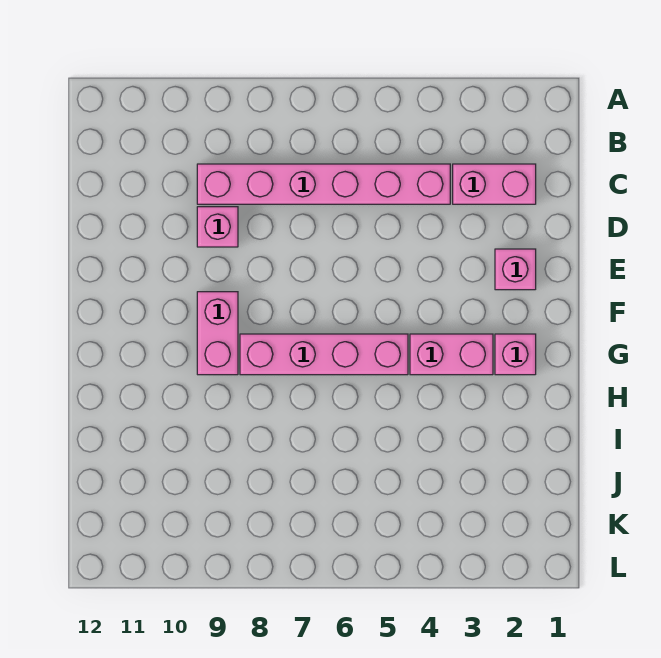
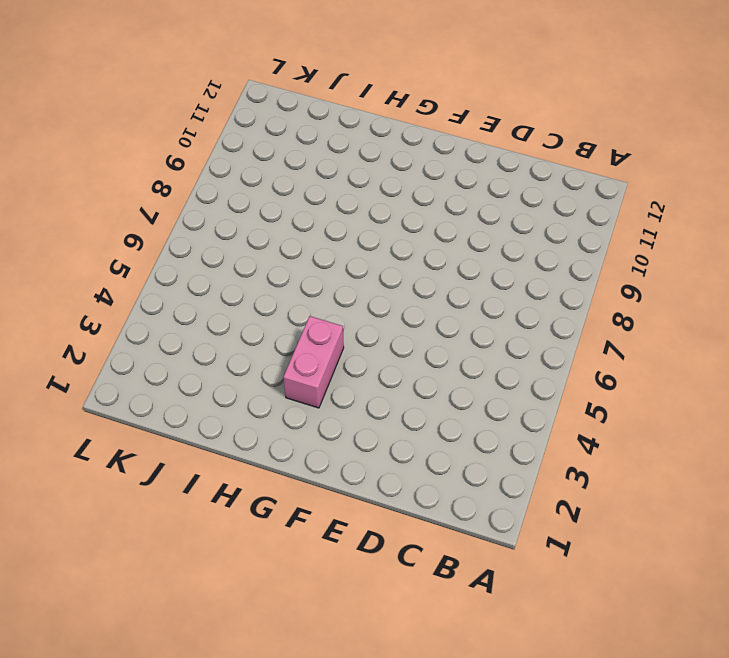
none -> pink 1x2 brick [453,164,536,204]
none -> pink 1x6 brick [197,164,450,204]

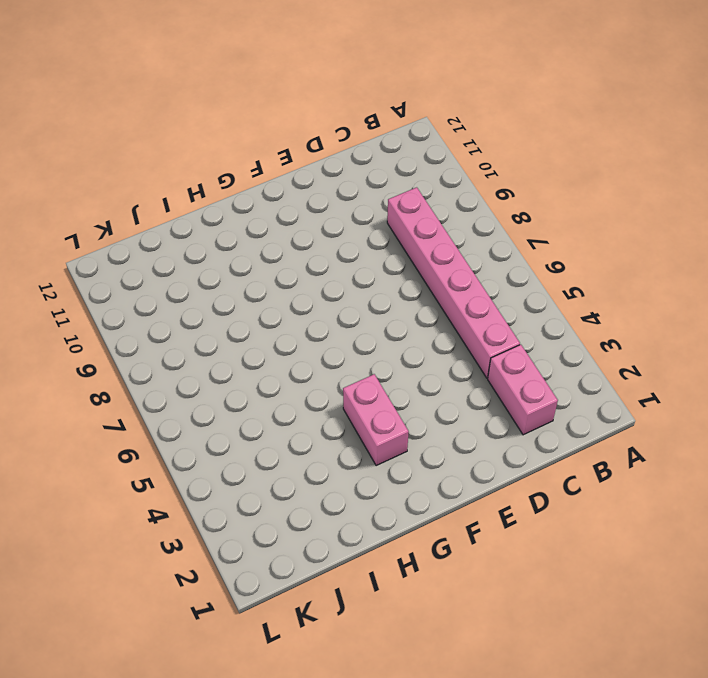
none -> pink 1x1 brick [197,207,238,247]
none -> pink 1x1 brick [495,249,536,290]

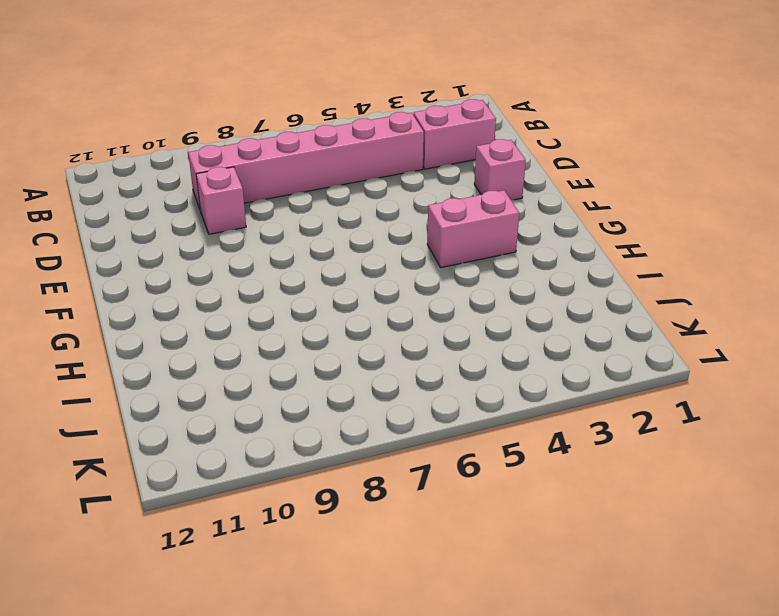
none -> pink 1x2 brick [197,292,238,375]
none -> pink 1x1 brick [495,334,536,375]

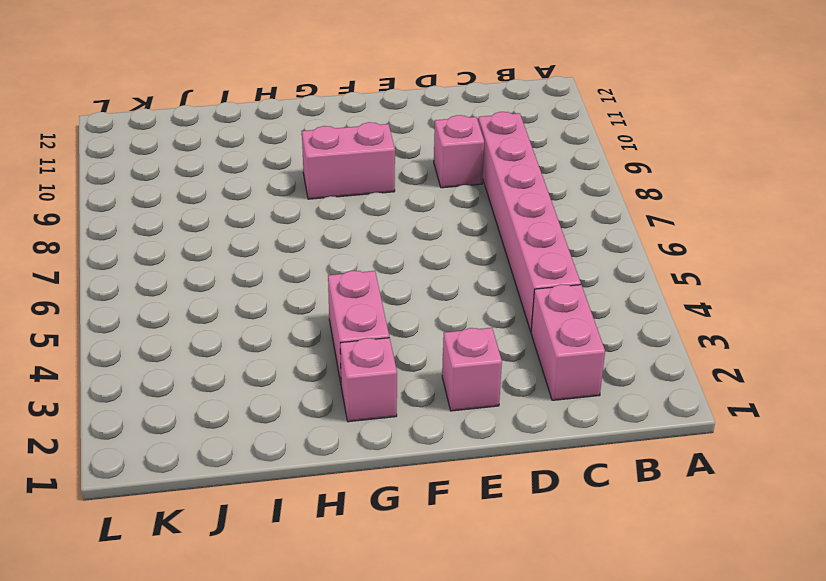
none -> pink 1x4 brick [240,334,408,375]

